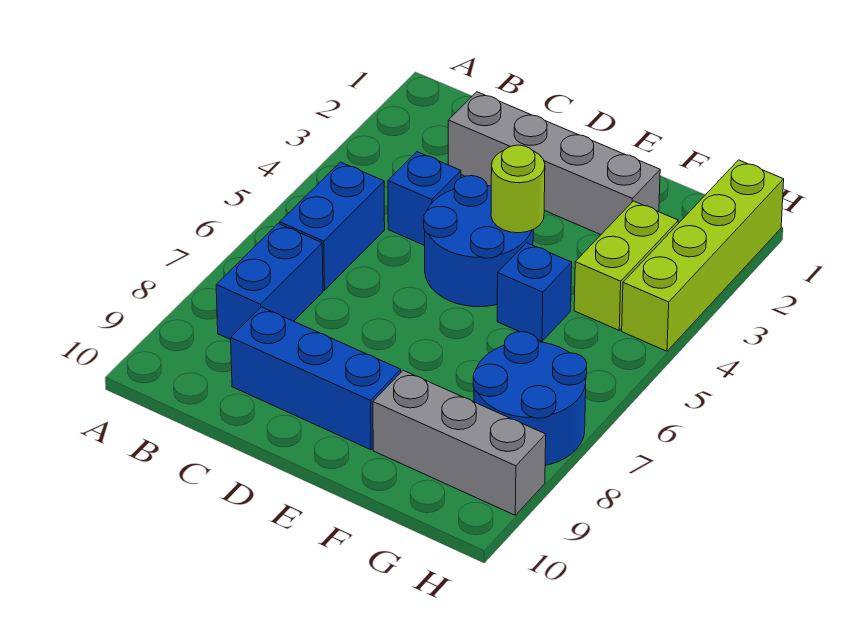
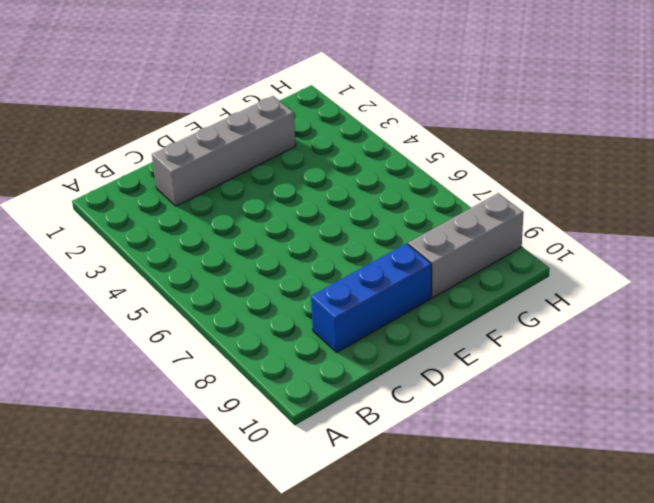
none -> blue 1x2 brick [280,162,385,290]
none -> blue 1x2 brick [216,223,323,340]
none -> blue 1x1 brick [388,152,461,246]

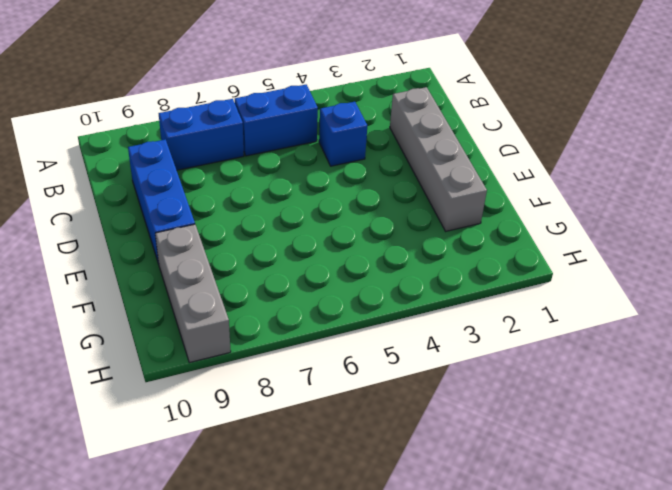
none -> blue 2x2 round brick [424,176,533,307]
none -> blue 1x1 brick [497,243,572,341]
none -> lime 1x2 brick [574,201,678,330]

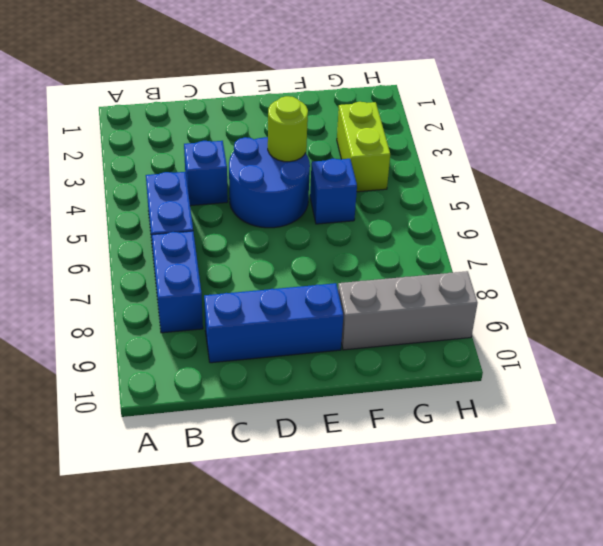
none -> grey 1x4 brick [448,92,660,235]
none -> blue 2x2 round brick [473,332,587,465]
none -> lime 1x4 brick [622,160,784,351]

